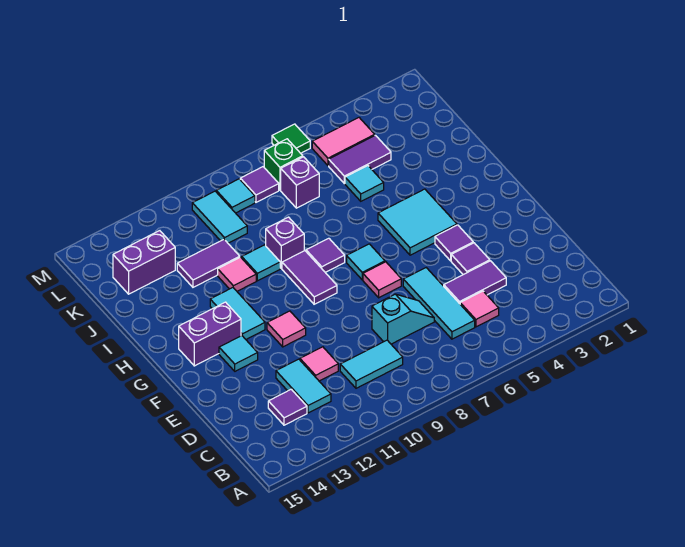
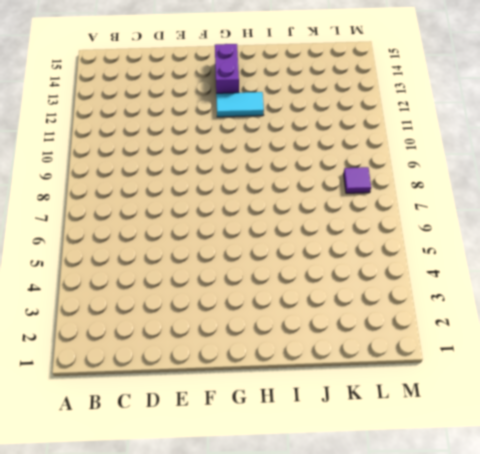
none -> pink 1x1 tile [460,291,499,327]
none -> cyan 1x3 tile [403,268,475,339]
none -> cyan 1x2 tile [340,340,403,388]
none -> cyan 1x2 tile [276,359,331,413]

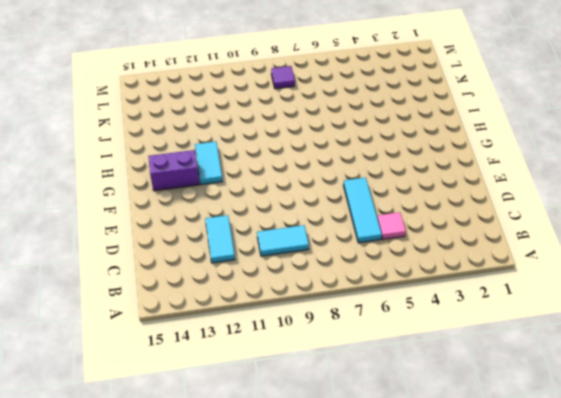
none -> purple 1x1 tile [268,389,307,425]
none -> purple 1x2 tile [444,261,506,304]
none -> cyan 1x2 slope [372,294,434,344]
none -> pink 1x1 tile [300,347,338,381]

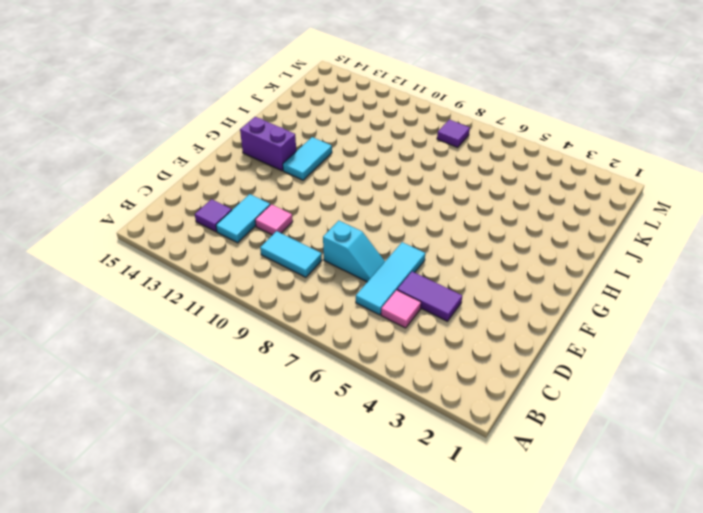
none -> purple 1x1 tile [451,243,490,275]
none -> purple 1x1 tile [435,225,473,261]
none -> pink 1x1 tile [363,262,401,298]
none -> pink 1x1 tile [267,311,306,347]

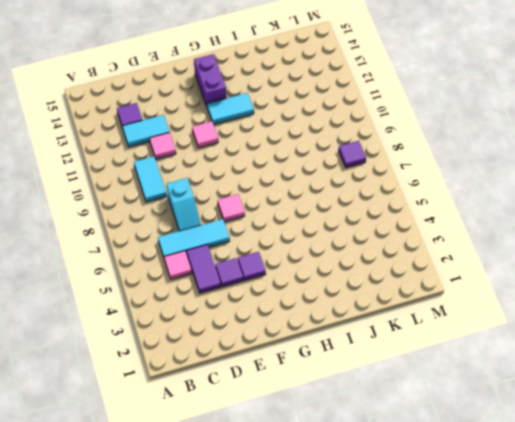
none -> cyan 1x1 tile [219,336,258,371]
none -> cyan 2x2 tile [378,189,457,255]
none -> cyan 1x1 tile [347,244,385,280]
none -> purple 1x2 tile [282,251,337,304]

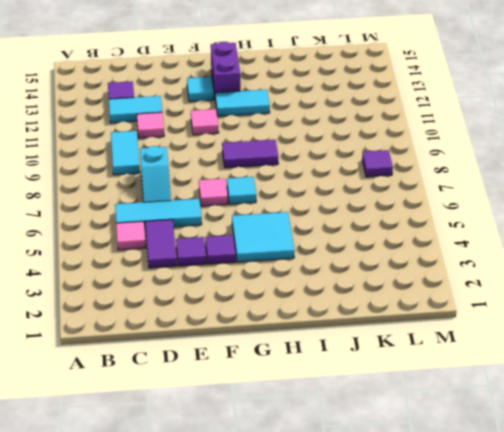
none -> purple 1x1 tile [306,238,345,272]
none -> purple 1x1 brick [266,217,304,269]
none -> cyan 1x1 tile [242,245,280,281]
none -> pink 1x1 tile [218,257,256,291]

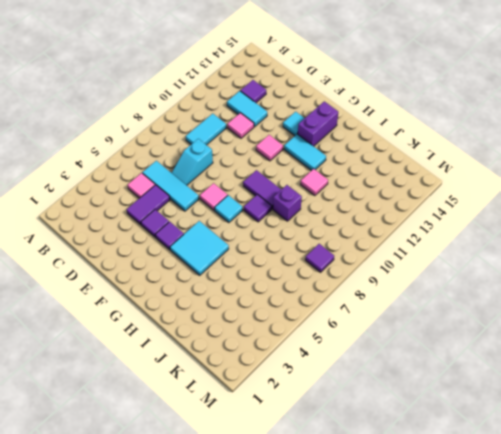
none -> cyan 1x1 tile [242,245,280,281]
none -> cyan 1x1 tile [345,166,384,201]
none -> purple 1x2 tile [177,239,240,287]
none -> purple 1x2 tile [329,135,391,184]

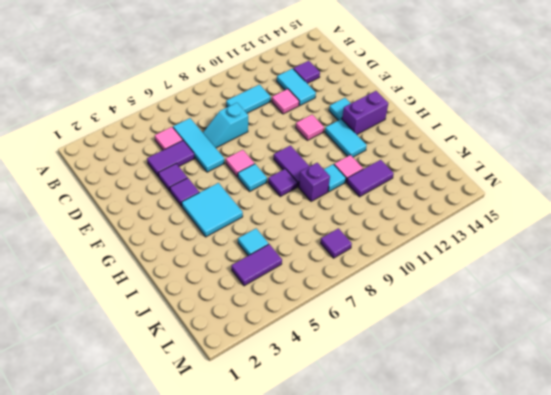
none -> purple 1x1 brick [281,157,319,208]
none -> cyan 1x2 tile [192,191,247,243]
none -> purple 1x2 brick [113,231,175,294]
none -> pink 1x2 tile [312,118,375,166]

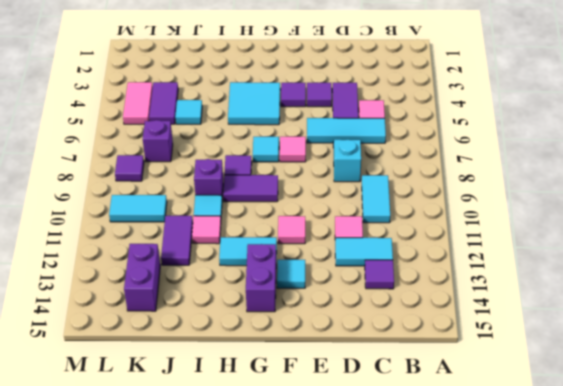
none -> green 1x1 brick [264,139,303,190]
none -> cyan 1x1 tile [216,179,255,213]
none -> green 1x1 tile [272,124,310,153]

